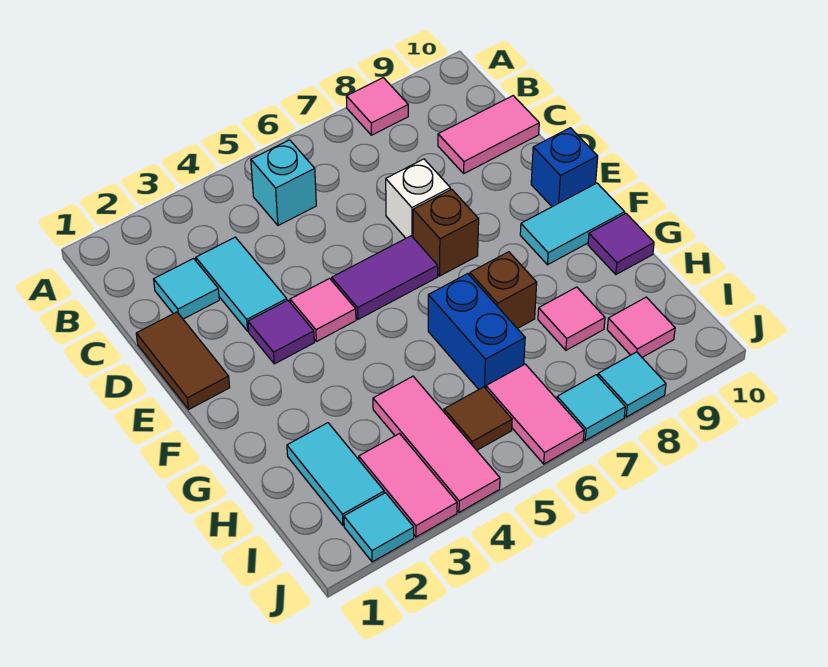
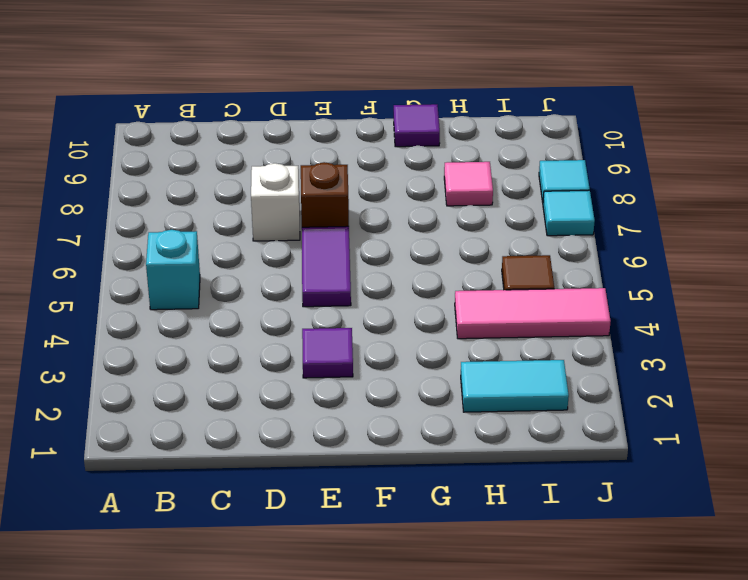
none -> pink 1x1 tile [346,78,408,135]
none -> cyan 1x1 tile [154,259,219,319]
none -> cyan 1x2 tile [196,237,287,331]

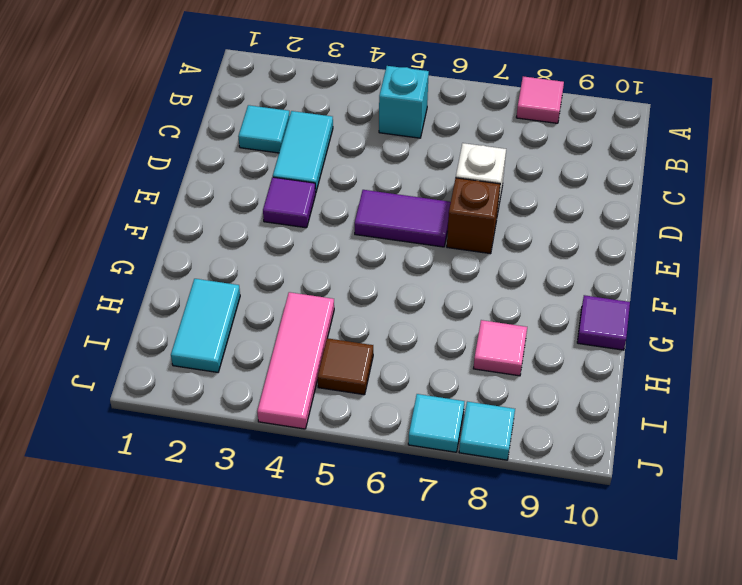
none -> pink 1x2 tile [438,96,539,173]
none -> brown 1x2 tile [136,312,230,409]
none -> pink 1x1 tile [290,279,356,342]

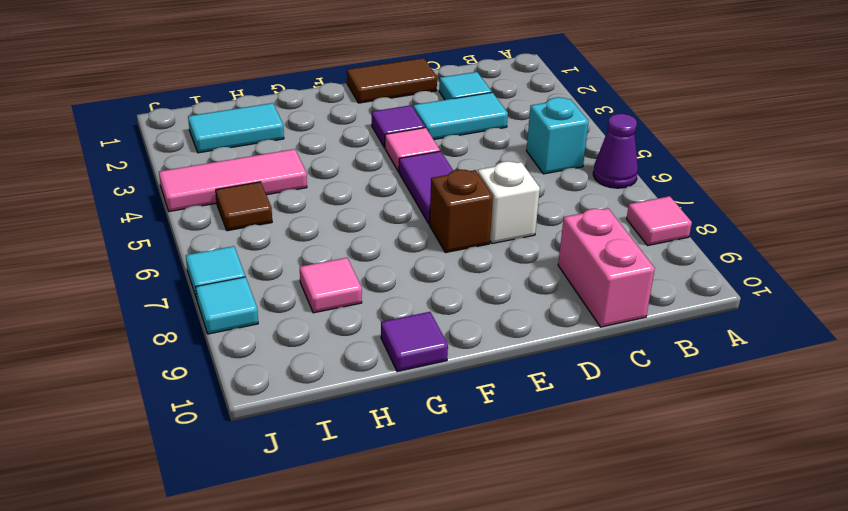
purple 1x1 cone [593,114,638,188] -> none
pink 1x2 brick [558,209,655,327] -> pink 1x2 tile [438,96,539,173]
none -> blue 1x1 brick [531,128,598,207]
none -> cyan 1x2 tile [520,183,625,265]
none -> blue 1x2 brick [428,274,525,389]

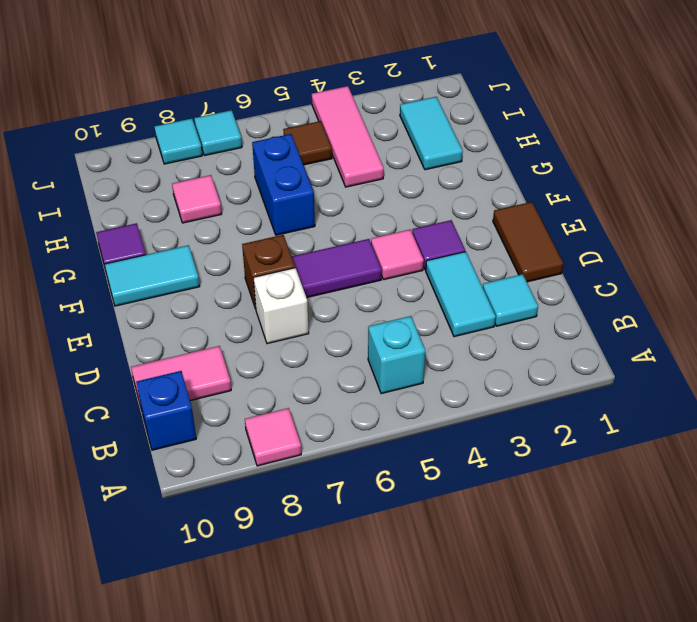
blue 1x1 brick [136,371,196,450] -> blue 1x1 brick moved to [531,128,598,207]
none -> brown 1x1 brick [470,252,537,329]
none -> pink 1x2 tile [359,434,457,537]
none -> pink 1x2 tile [486,364,584,464]

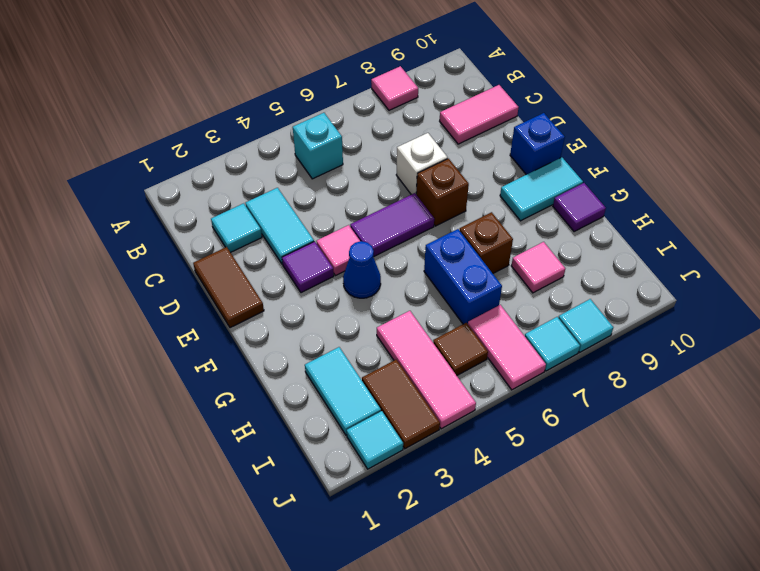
blue 1x1 cone [343,241,381,298] -> none
brown 1x2 tile [362,360,440,449] -> pink 1x2 tile [359,434,457,537]
none -> pink 1x1 tile [607,297,675,357]

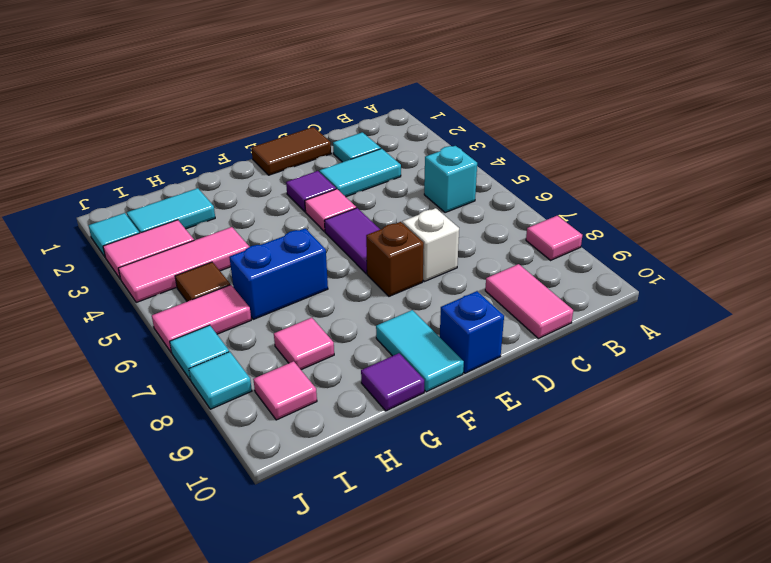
none -> brown 1x1 brick [470,252,537,329]

